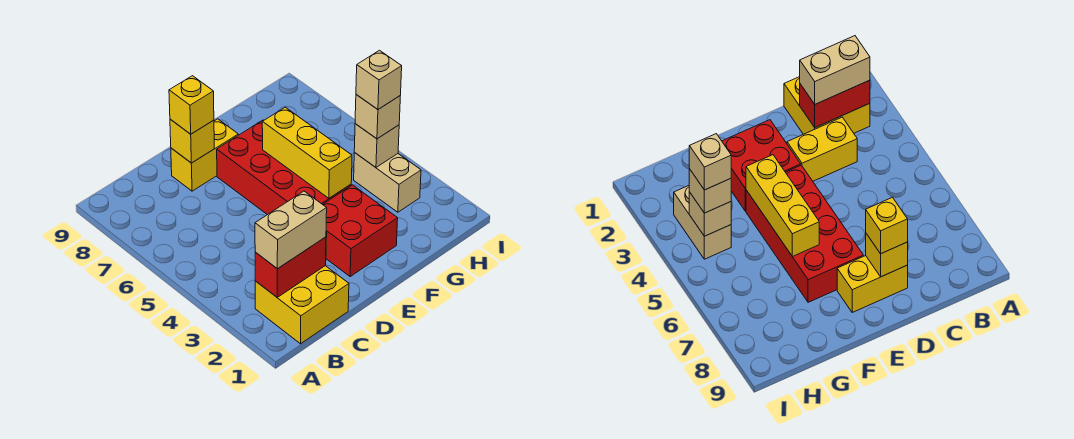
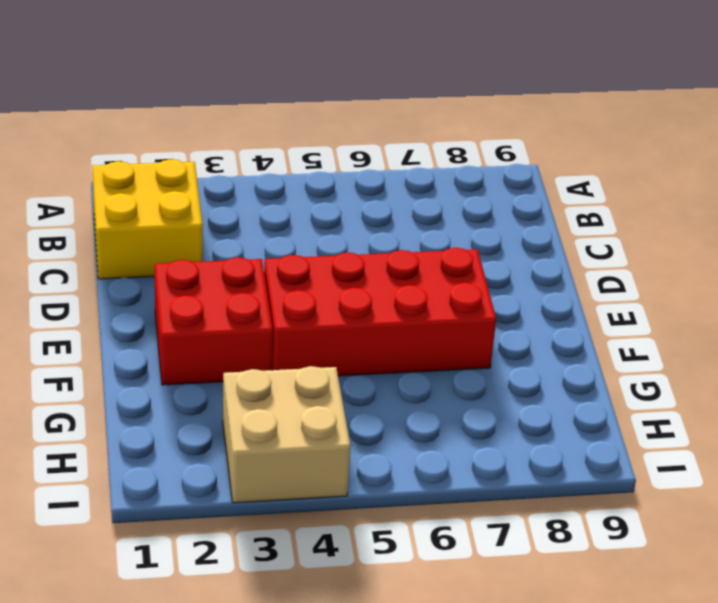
tan 2x2 brick [223,366,351,503] -> tan 1x2 brick [354,153,421,212]
none -> yellow 1x2 brick [787,117,857,181]
none -> yellow 1x2 brick [171,119,238,191]
none -> red 1x2 brick [255,237,326,297]

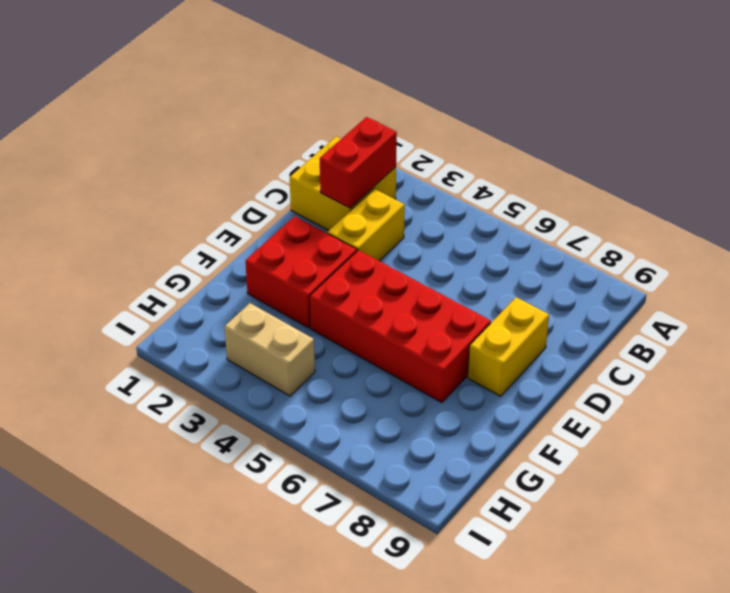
none -> yellow 1x1 brick [170,119,214,163]
none -> yellow 1x3 brick [262,107,352,198]
none -> tan 1x1 brick [354,124,399,167]

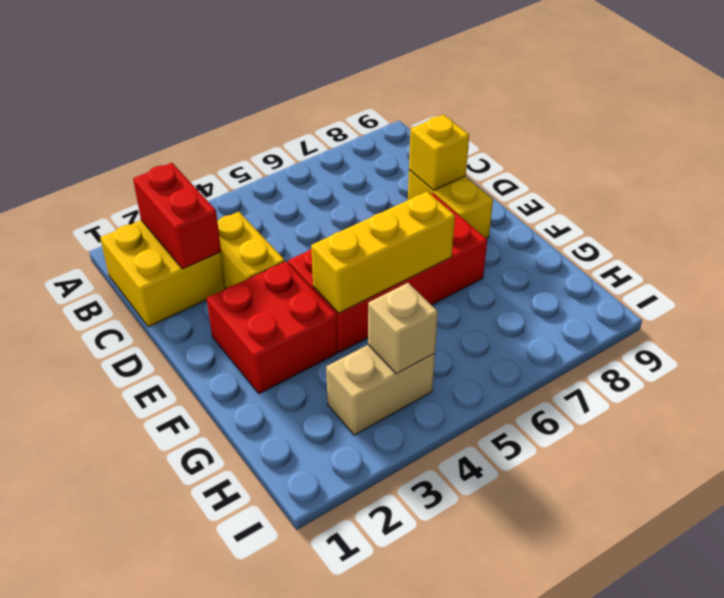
none -> tan 1x2 brick [255,191,327,269]
none -> yellow 1x1 brick [169,76,214,134]
none -> tan 1x1 brick [355,95,400,139]

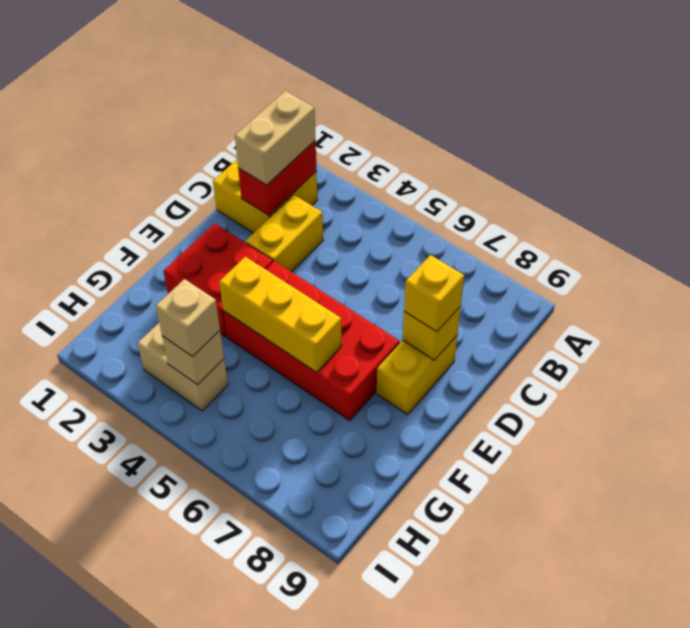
none -> tan 1x1 brick [356,50,402,109]

